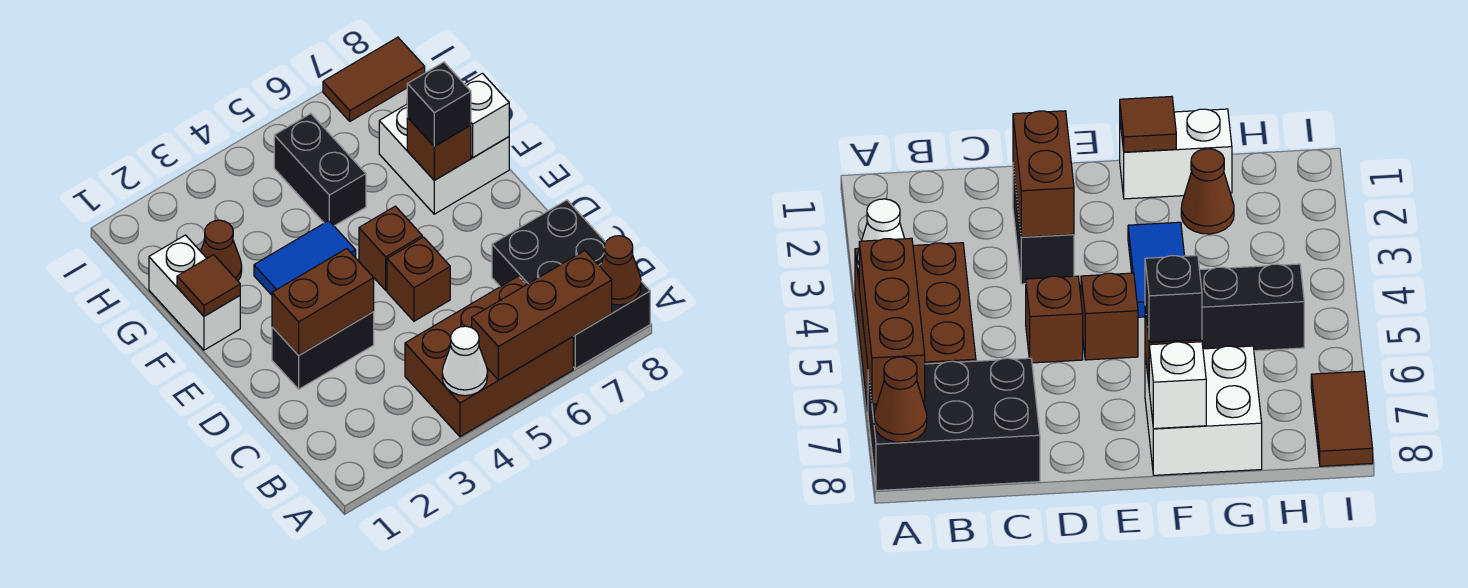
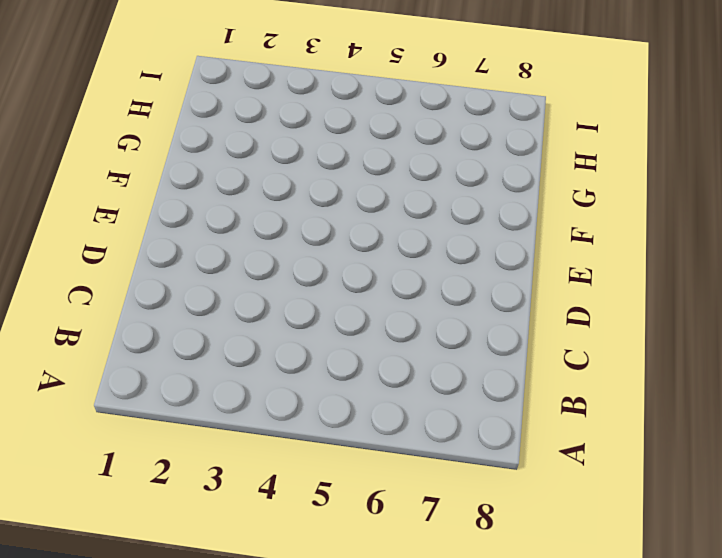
none -> brown 2x3 brick [405,276,573,437]
none -> black 2x3 brick [492,200,650,369]
none -> black 1x2 brick [272,312,374,389]

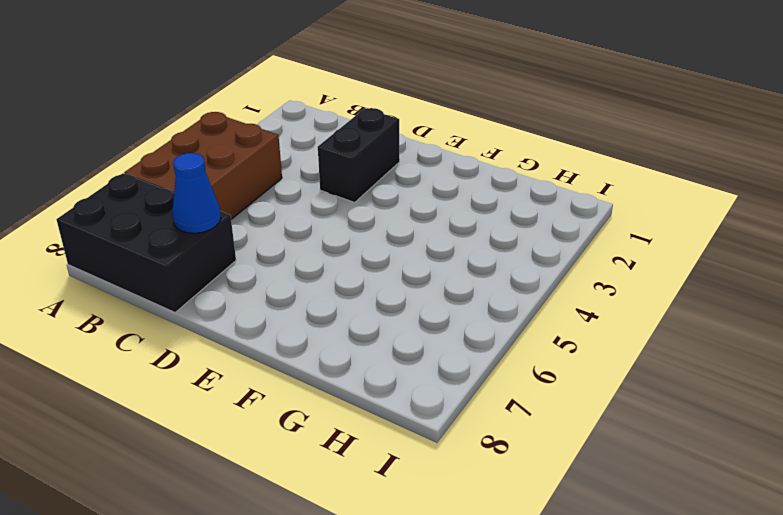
blue 1x1 cone [172,153,221,233] -> none
none -> brown 1x1 brick [387,237,450,321]
none -> brown 1x1 brick [359,206,422,290]
none -> white 1x2 brick [149,235,240,350]

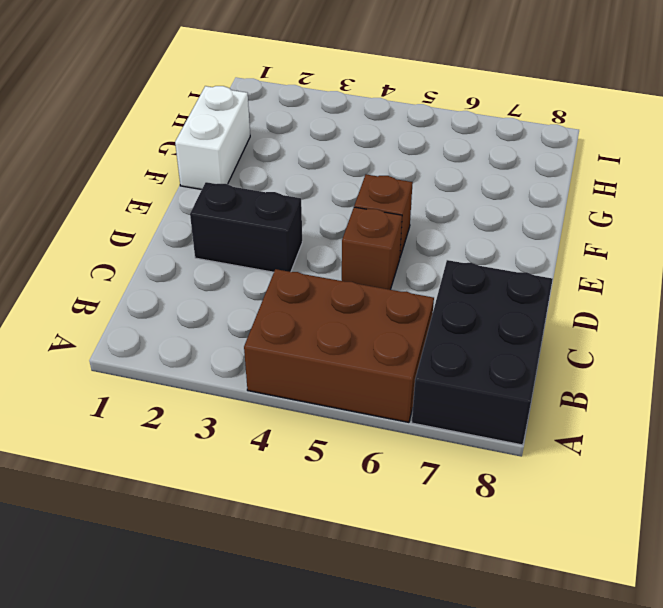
none -> blue 1x2 tile [254,221,356,295]
none -> white 2x2 brick [379,104,509,214]
none -> brown 1x1 cone [201,220,242,281]

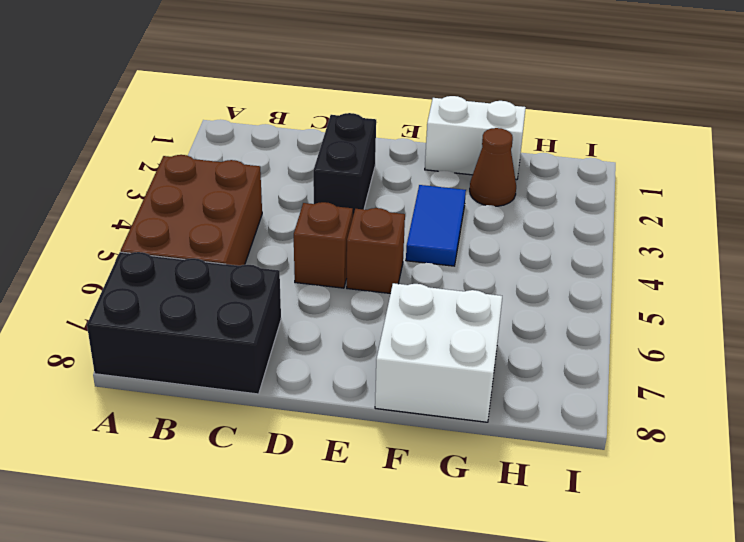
none -> black 1x2 brick [274,114,366,226]
none -> brown 1x2 tile [323,37,425,121]
none -> white 1x1 cone [442,326,488,396]

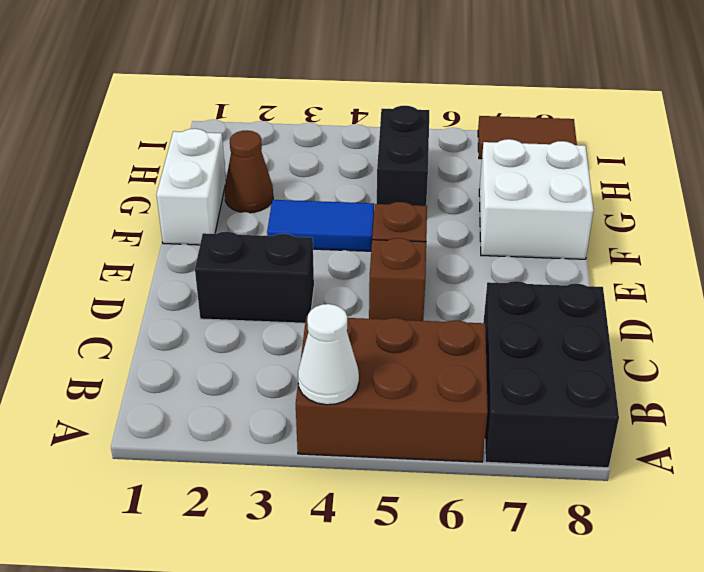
none -> brown 1x3 brick [472,251,612,380]
none -> brown 1x1 cone [600,236,641,305]
none -> brown 1x2 brick [272,249,374,355]

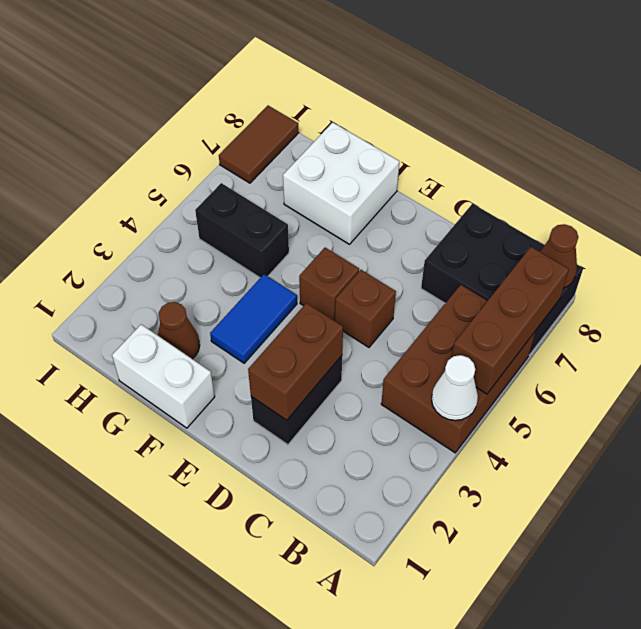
none -> brown 1x1 tile [177,255,240,316]
none -> brown 1x1 brick [407,118,471,180]
none -> white 1x1 brick [465,73,509,157]

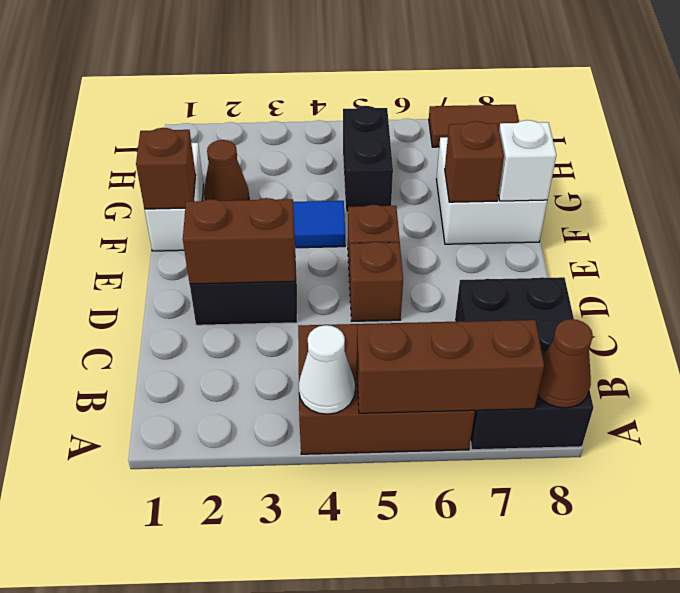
brown 1x1 brick [136,128,196,209] -> brown 1x1 tile [177,255,240,316]
none -> black 1x1 brick [407,62,471,146]

